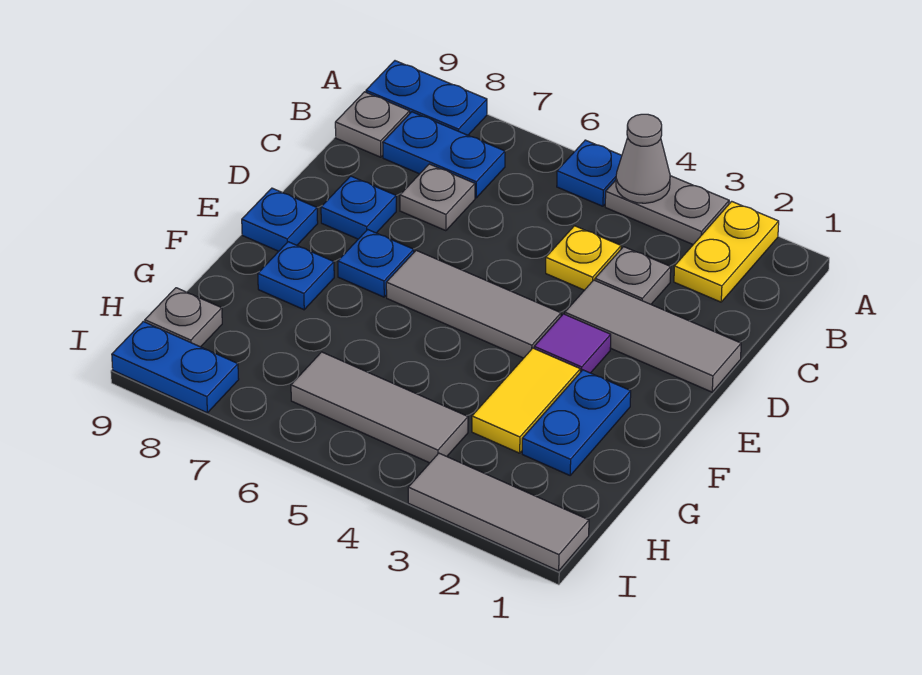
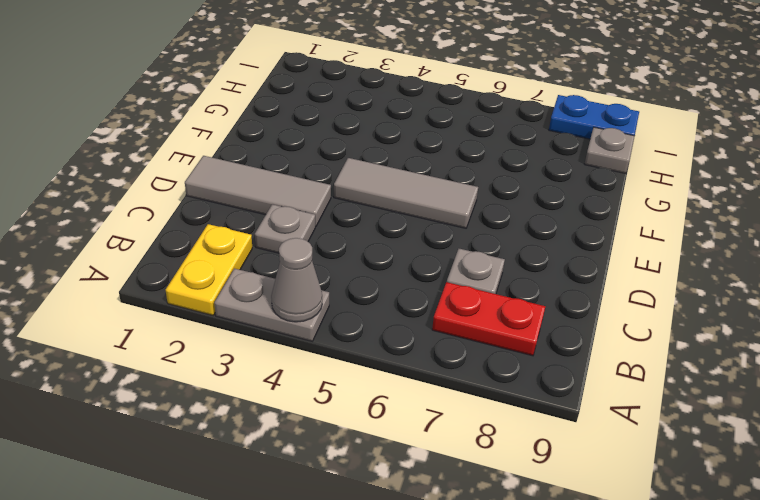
red 1x2 plate [432,282,545,356] -> blue 1x2 plate [383,112,505,198]
none -> blue 1x1 plate [557,140,622,206]
none -> blue 1x2 plate [366,61,487,135]
none -> grey 1x1 plate [335,92,410,157]

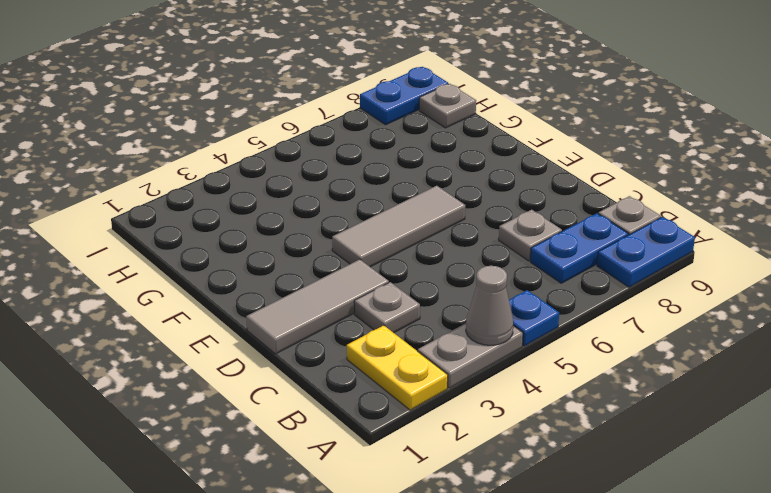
none -> yellow 1x1 plate [546,226,621,290]
none -> blue 1x1 plate [321,176,396,239]
none -> purple 1x1 tile [534,314,611,373]

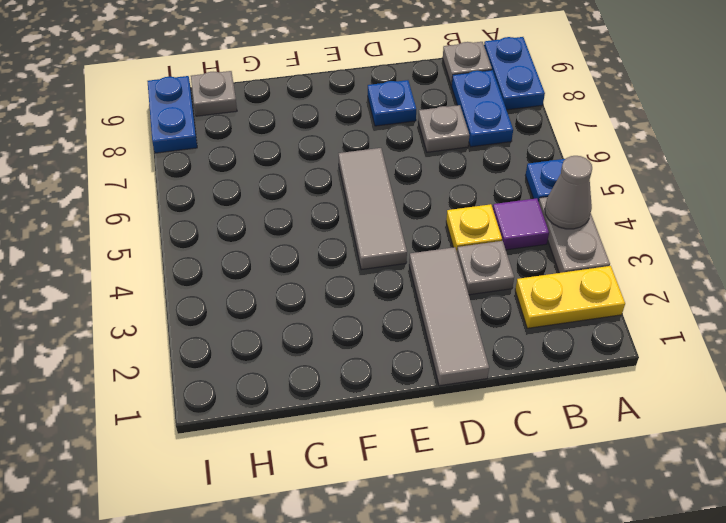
purple 1x1 tile [493,198,549,250] -> purple 1x1 tile moved to [534,314,611,373]
none -> blue 1x1 plate [338,229,414,297]
none -> blue 1x1 plate [242,188,318,251]
none -> blue 1x2 plate [522,370,631,475]

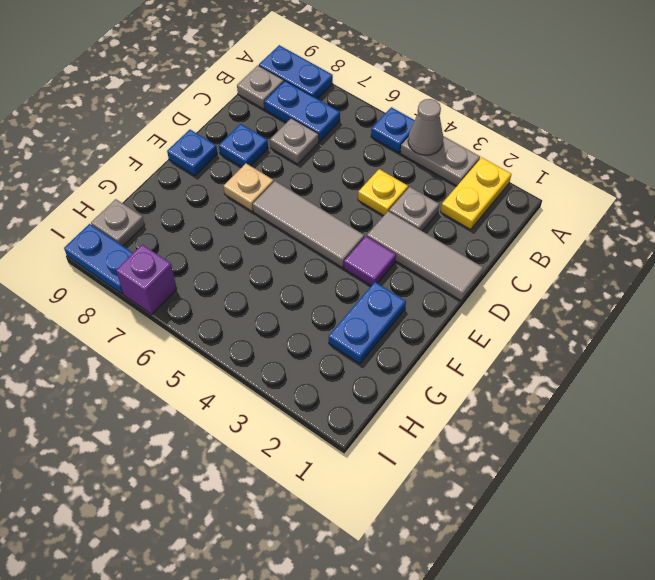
tan 1x1 plate [224,164,274,211] -> blue 1x1 plate [338,229,414,297]
purple 1x1 brick [116,245,177,314] -> none
none -> yellow 1x2 tile [472,348,580,453]
none -> blue 1x1 plate [258,242,334,310]
none -> grey 1x3 tile [291,352,468,463]

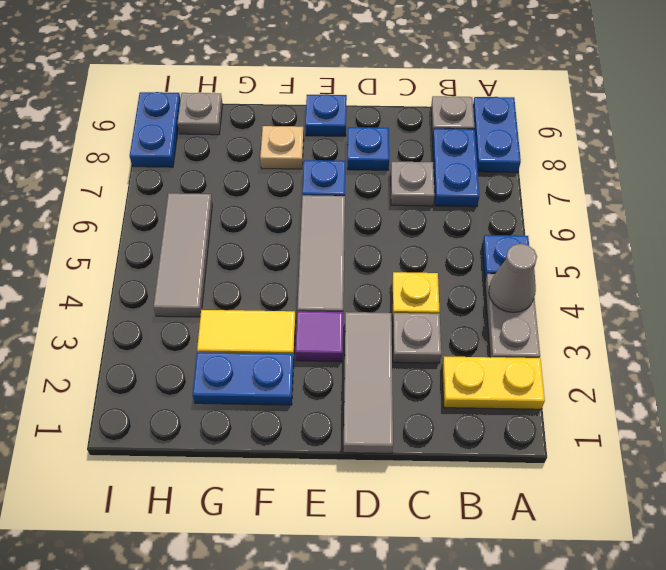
tan 1x1 plate [260,126,304,169] -> blue 1x1 plate [258,242,334,310]
none -> grey 1x3 tile [408,453,589,571]

